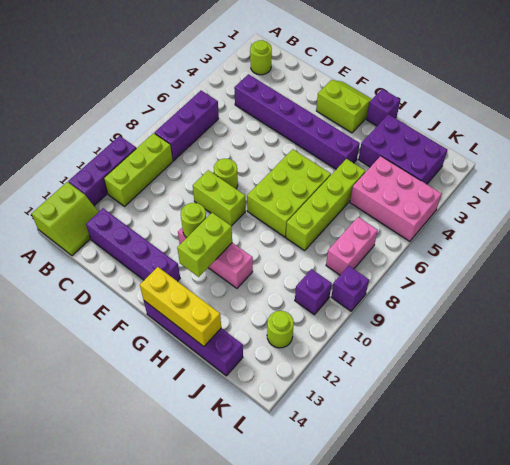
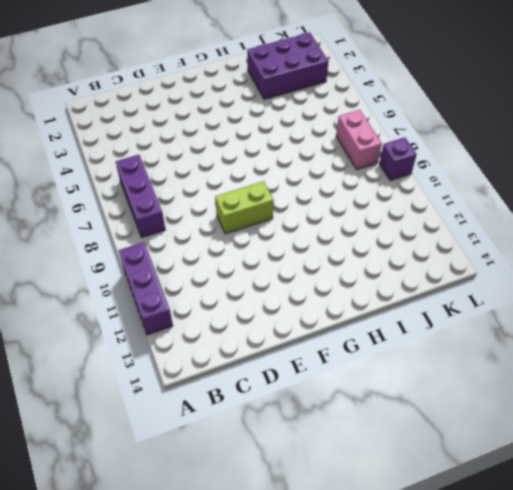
none -> lime 2x2 slope [32,182,98,256]
none -> lime 1x1 round brick [250,40,272,75]
none -> lime 1x3 brick [104,133,173,206]

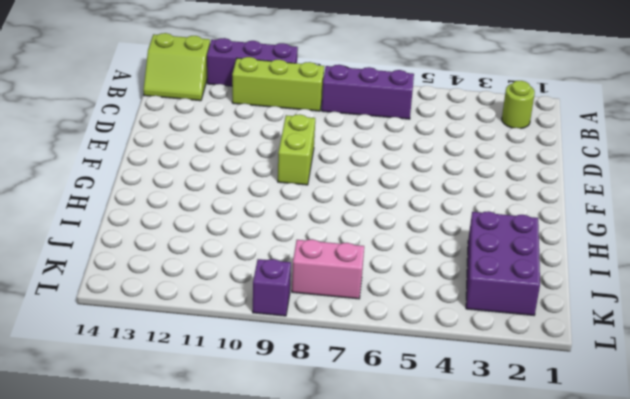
none -> purple 1x6 brick [234,74,360,169]
none -> purple 1x4 brick [86,208,180,281]
none -> lime 1x1 round brick [214,159,238,189]

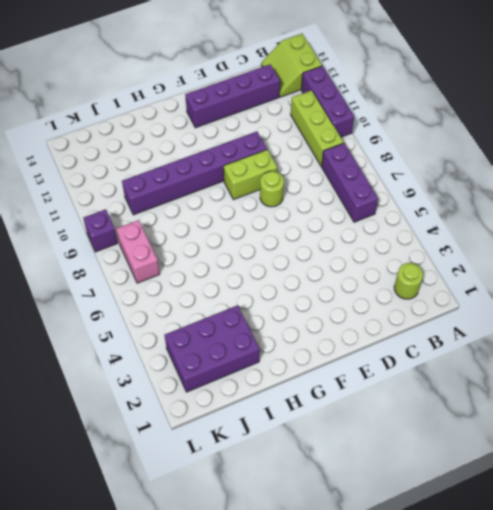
purple 1x6 brick [122,132,267,215] -> purple 1x6 brick moved to [234,74,360,169]
none -> lime 2x2 slope [316,80,372,133]
none -> pink 1x3 brick [178,228,253,288]
none -> lime 2x3 brick [247,149,331,237]

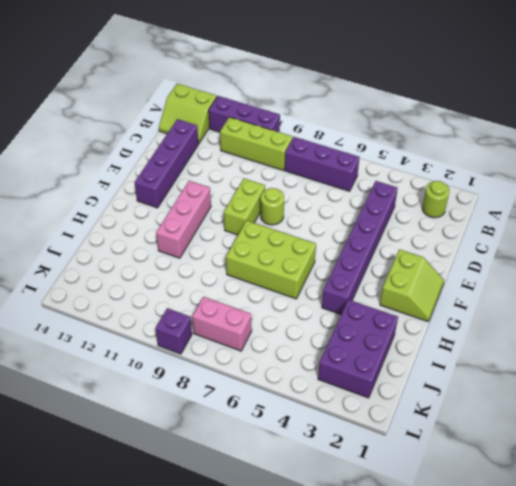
none -> purple 1x4 brick [144,301,243,376]
none -> purple 1x1 brick [366,89,400,126]
none -> lime 1x4 brick [286,159,365,251]

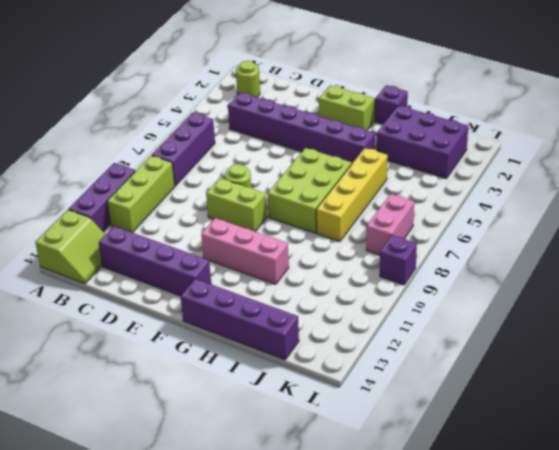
yellow 1x4 brick [316,148,388,241] -> lime 1x4 brick [286,159,365,251]
none -> pink 2x3 brick [350,156,442,241]
none -> purple 1x1 brick [295,269,332,315]
none -> lime 1x1 round brick [267,311,294,348]

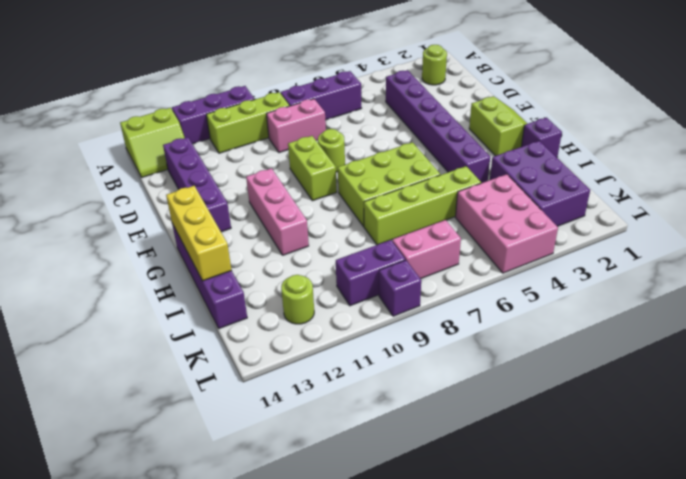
pink 1x2 brick [267,99,326,153] -> none
purple 1x2 brick [336,240,405,306] -> purple 1x1 brick [295,269,332,315]
none -> lime 1x1 round brick [181,203,206,238]
none -> lime 1x2 brick [177,213,232,277]

